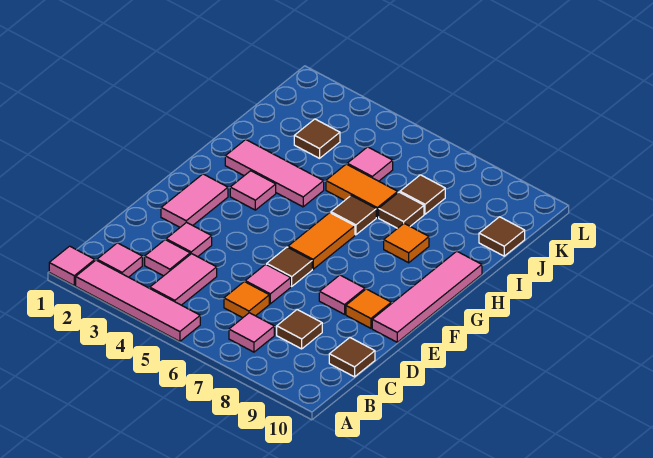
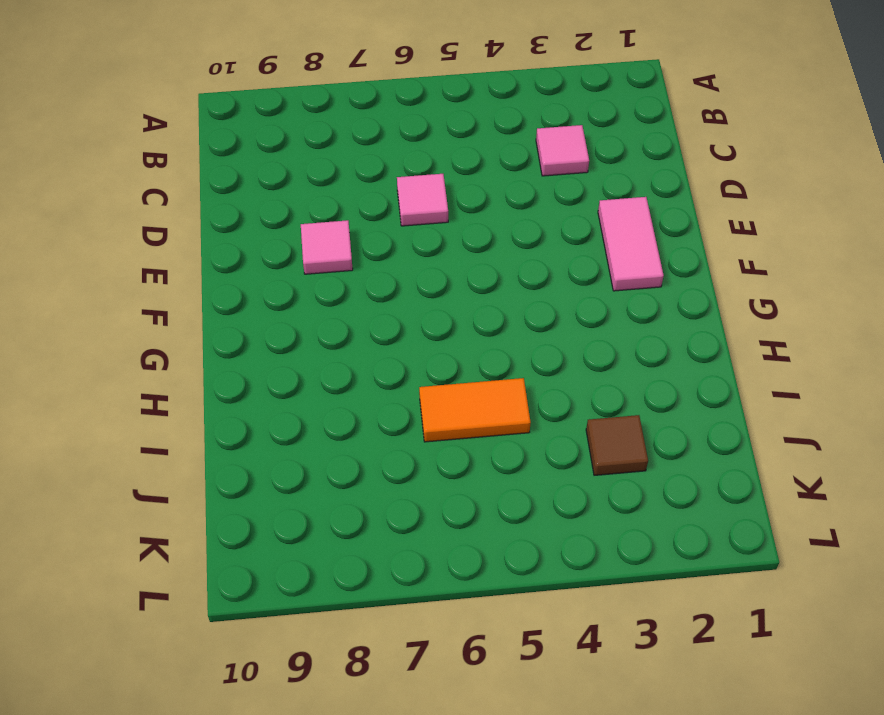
none -> pink 1x1 tile [49,246,95,285]
none -> pink 1x4 tile [76,260,200,341]
none -> pink 1x1 tile [97,243,142,277]

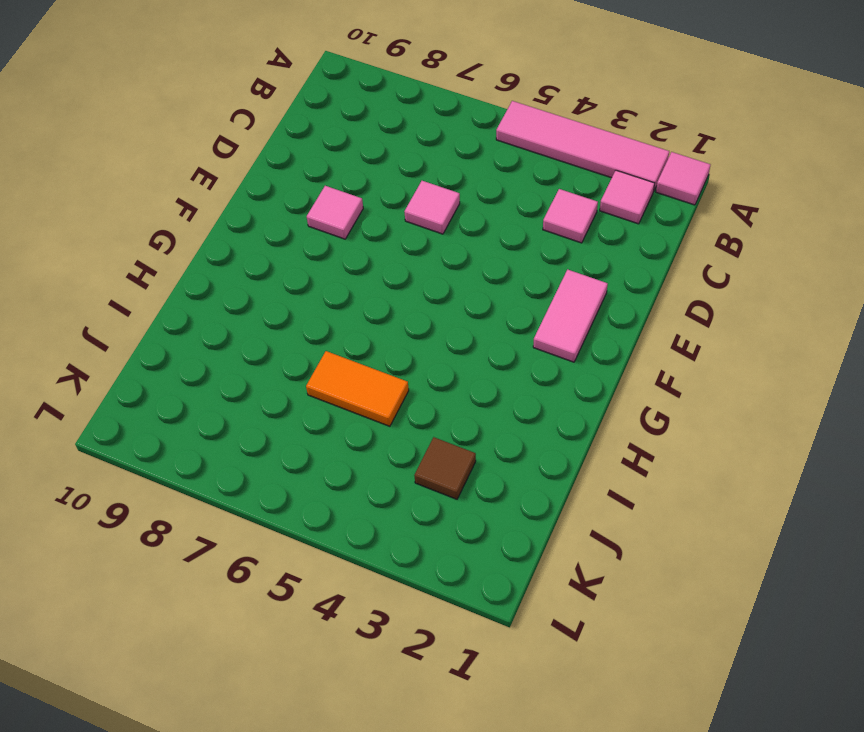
none -> pink 1x2 tile [150,254,217,305]
none -> pink 1x1 tile [229,313,274,352]
none -> orange 1x1 tile [224,282,269,318]

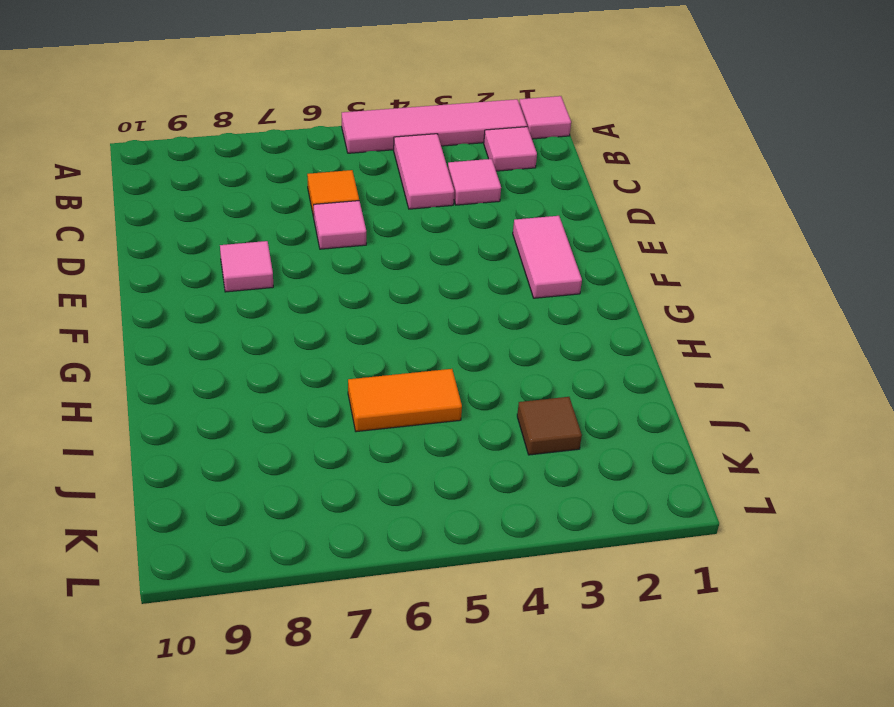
none -> pink 1x1 tile [229,313,274,352]
none -> brown 1x1 tile [277,309,322,349]
none -> brown 1x1 tile [329,338,375,377]

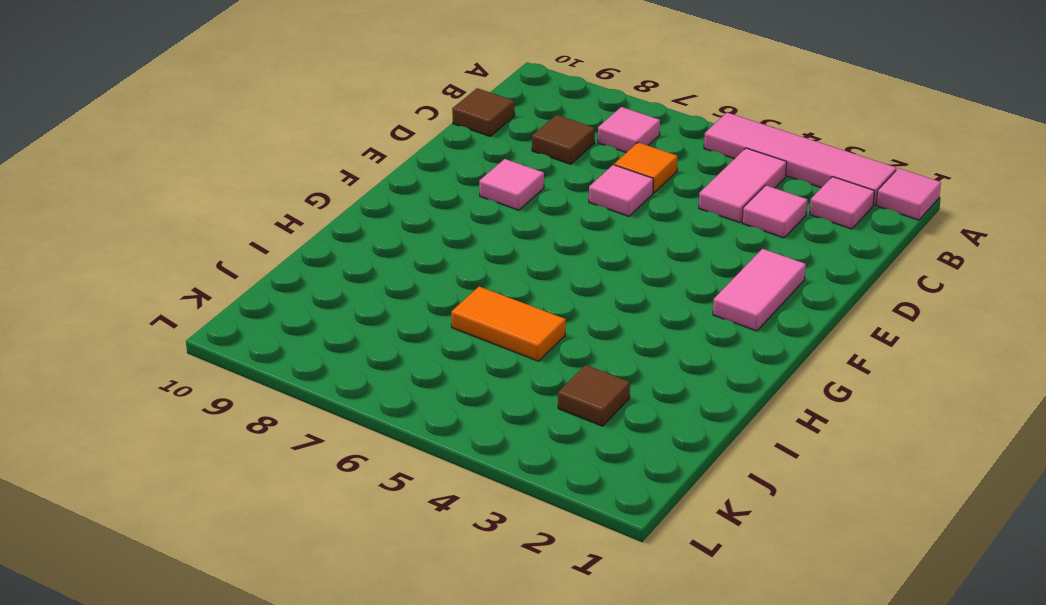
none -> pink 1x1 tile [166,222,212,257]
none -> brown 1x1 tile [267,247,312,286]
none -> orange 1x1 tile [346,289,391,328]

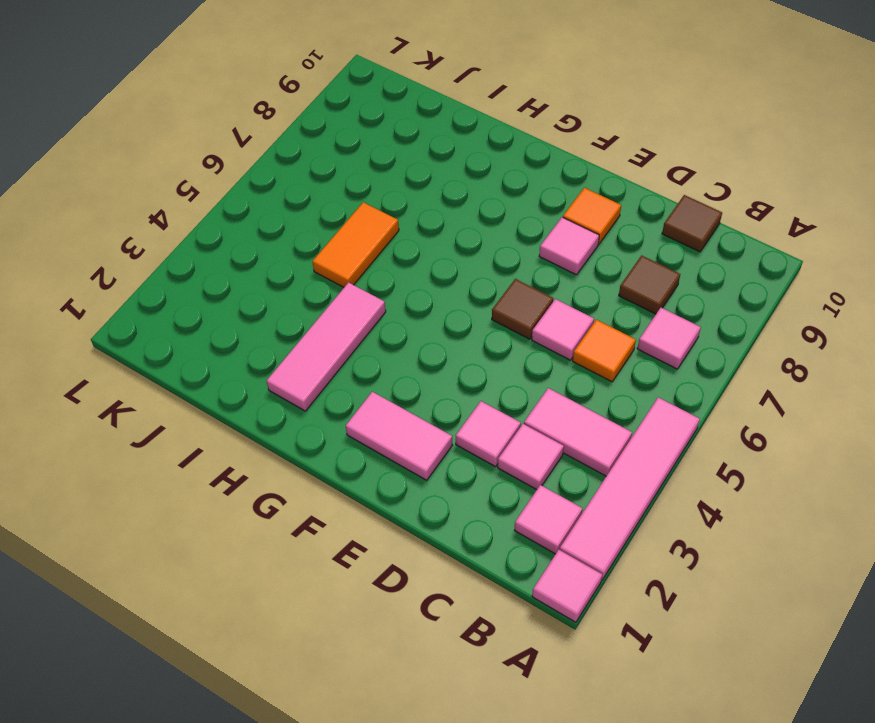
none -> pink 1x4 tile [372,251,482,342]
none -> orange 1x2 tile [288,213,355,269]
none -> pink 1x1 tile [230,171,276,210]

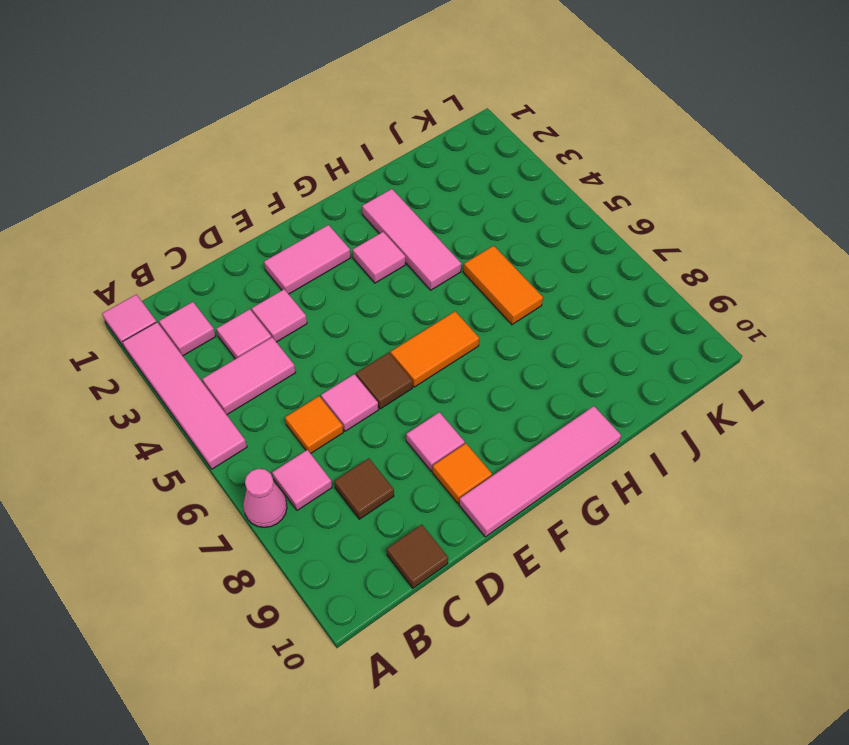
pink 1x1 cone [243,469,287,527] -> none
none -> brown 1x1 tile [331,195,376,235]
none -> orange 1x1 tile [384,224,429,263]
none -> brown 1x1 tile [379,192,424,228]

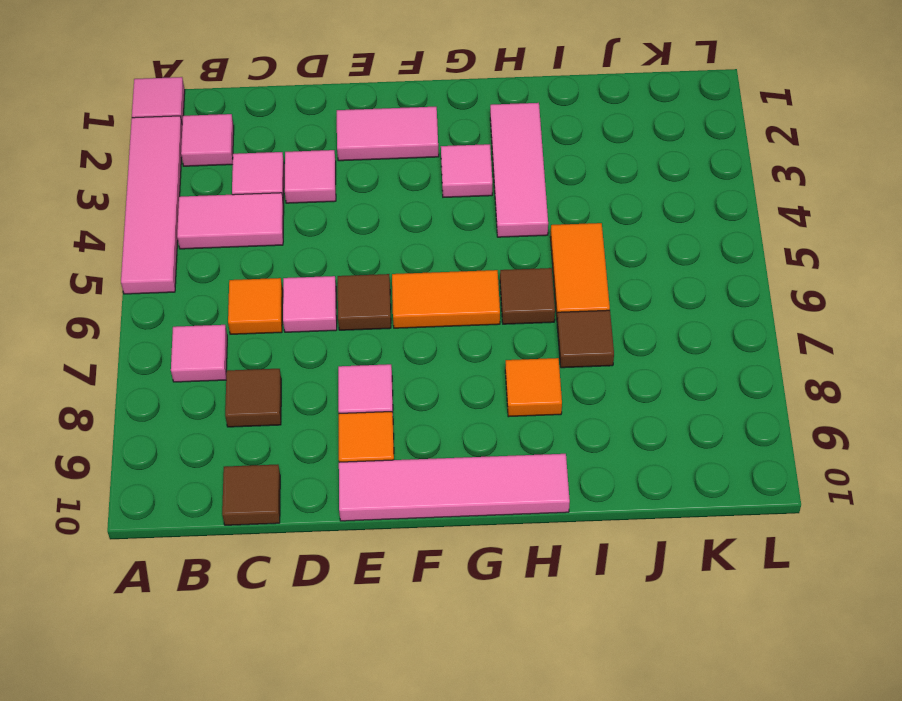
none -> brown 1x1 tile [294,119,340,158]
none -> pink 1x1 tile [347,147,393,181]
none -> brown 1x1 tile [400,175,445,214]

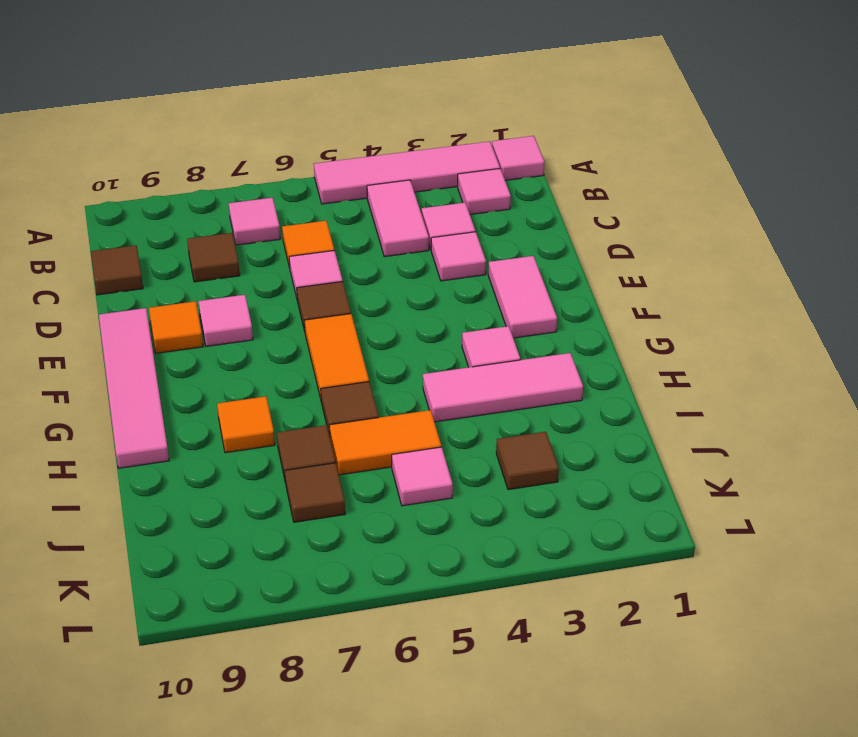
none -> brown 1x1 tile [479,217,525,256]

